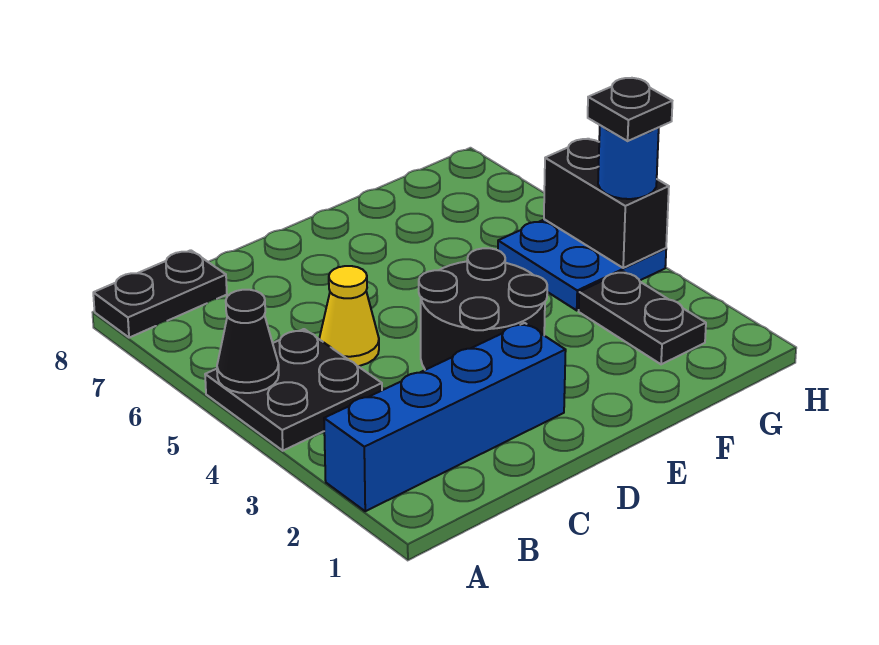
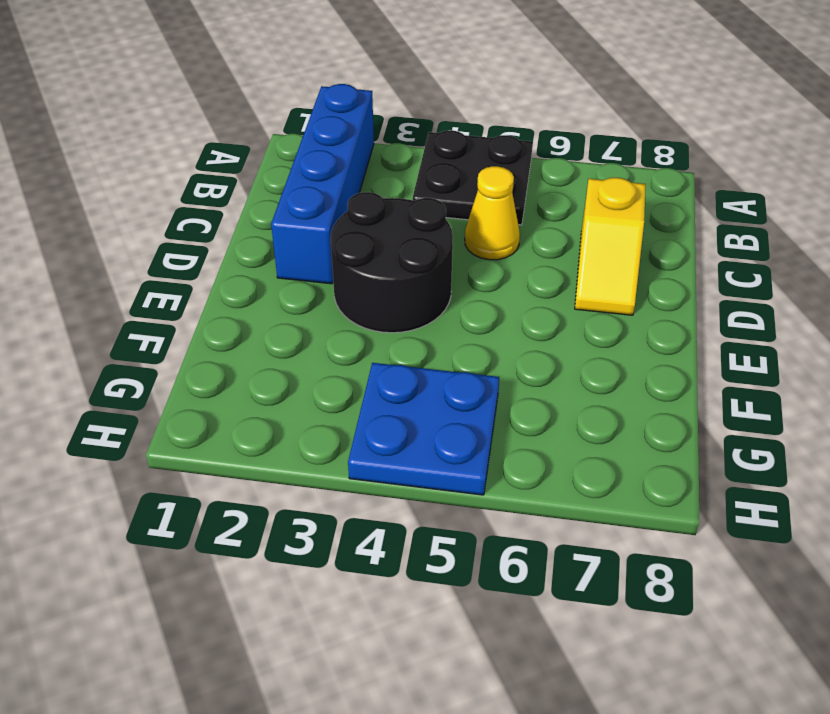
yellow 1x2 slope [575,178,646,315] -> none
none -> black 1x2 plate [93,250,227,338]
none -> black 1x2 plate [579,271,706,364]

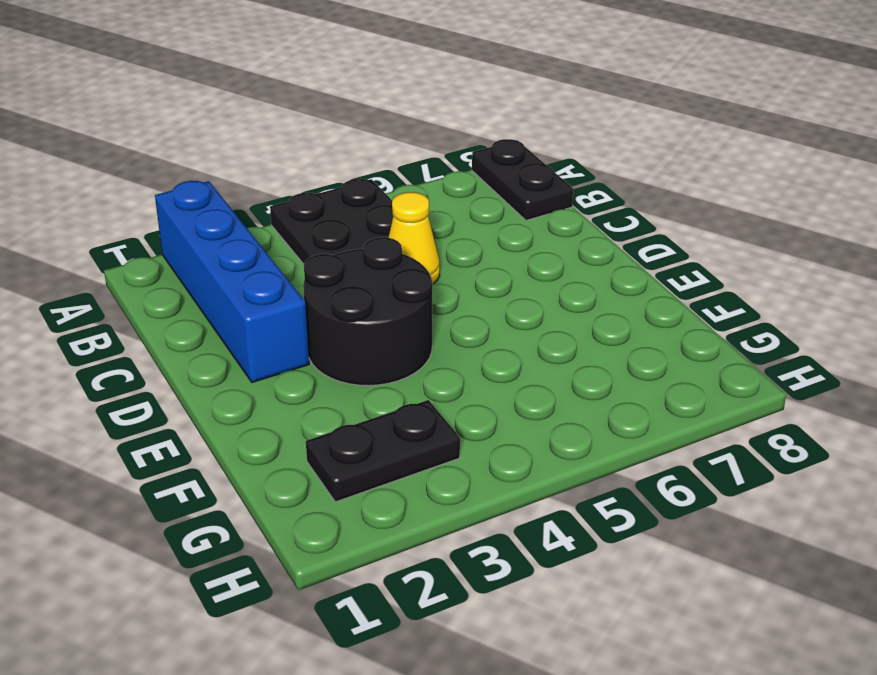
none -> blue 2x2 plate [498,219,666,310]
none -> black 1x1 cone [217,290,279,393]

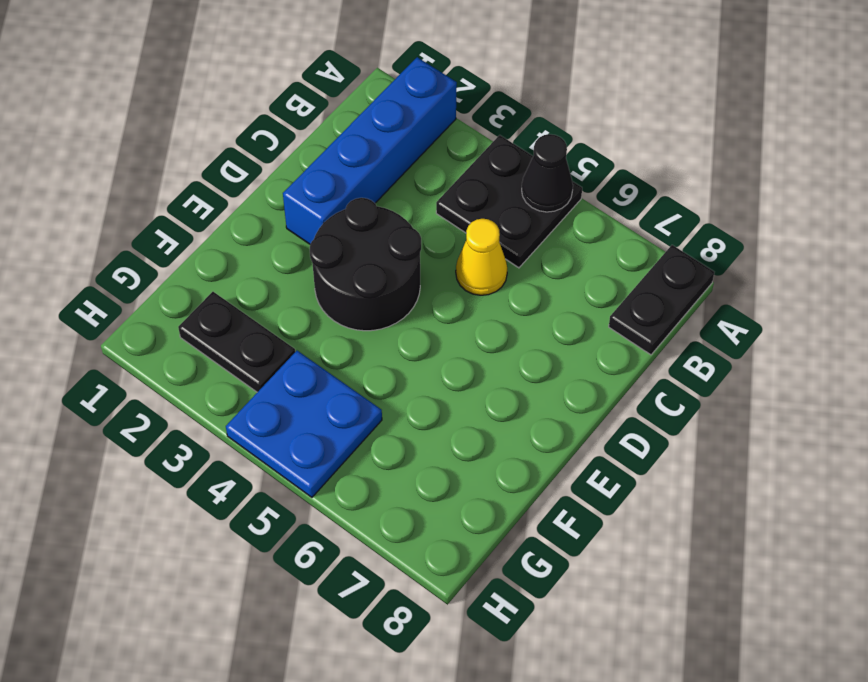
none -> black 1x2 brick [544,139,669,268]
none -> blue 1x1 round brick [598,125,659,199]

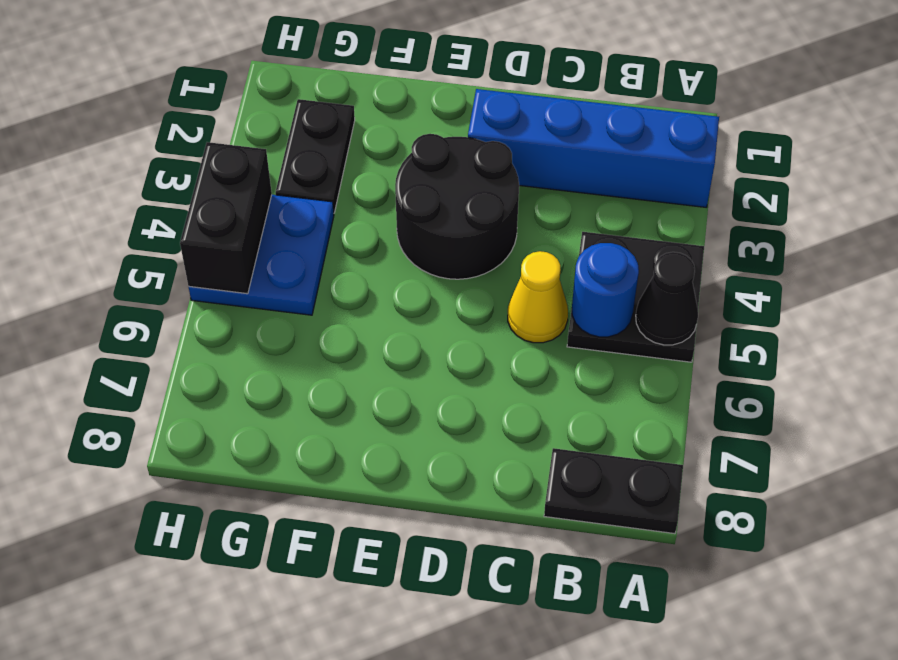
blue 1x1 round brick [572,243,639,337] -> blue 1x1 round brick moved to [598,125,659,199]
none -> black 1x1 plate [588,78,672,141]

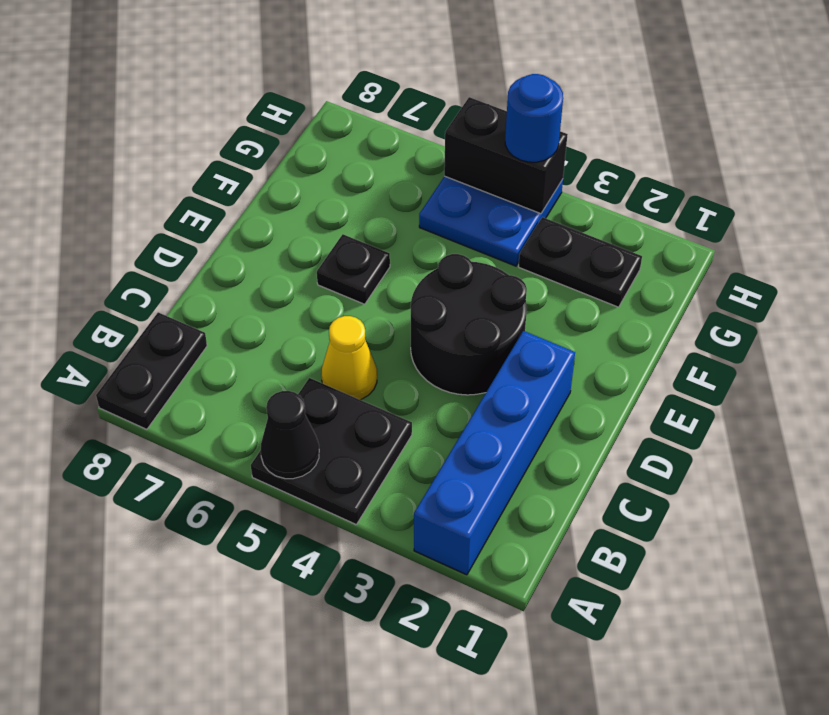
black 1x1 plate [317,234,390,304] -> black 1x1 plate moved to [588,78,672,141]

